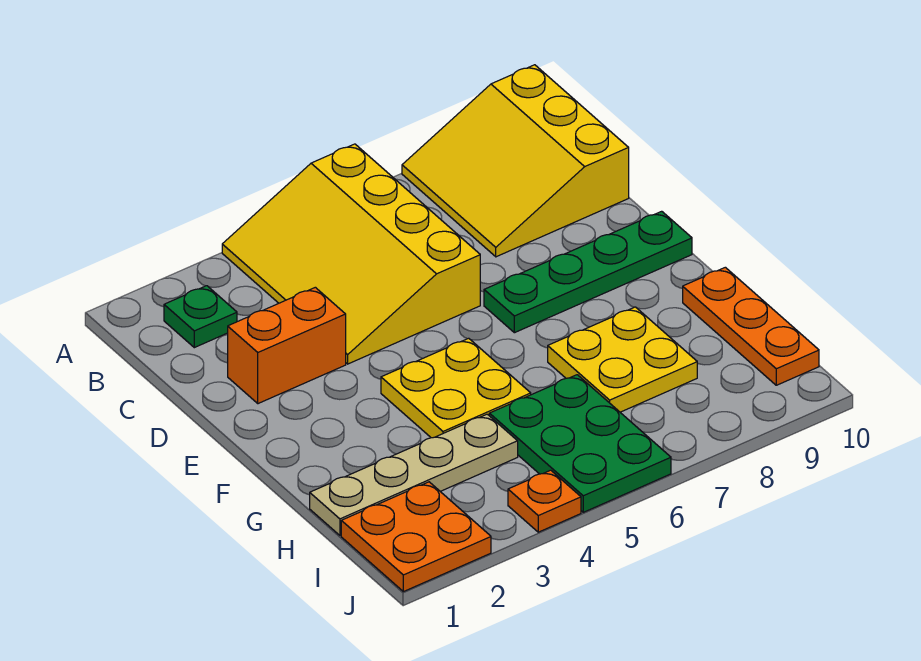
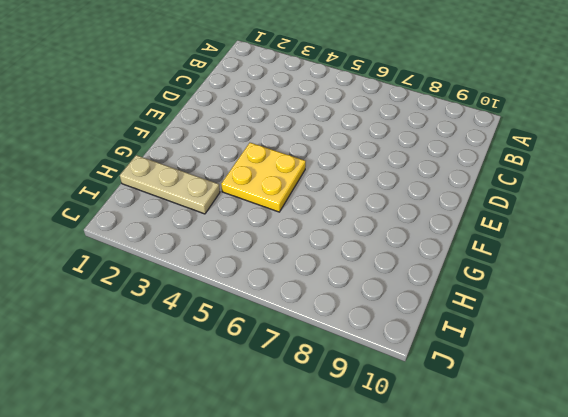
tan 1x3 plate [120,155,220,214] -> tan 1x4 plate [310,414,518,535]
none -> yellow 3x4 slope [222,144,480,364]
none -> yellow 3x3 slope [402,65,629,257]
none -> green 1x1 plate [164,286,237,348]

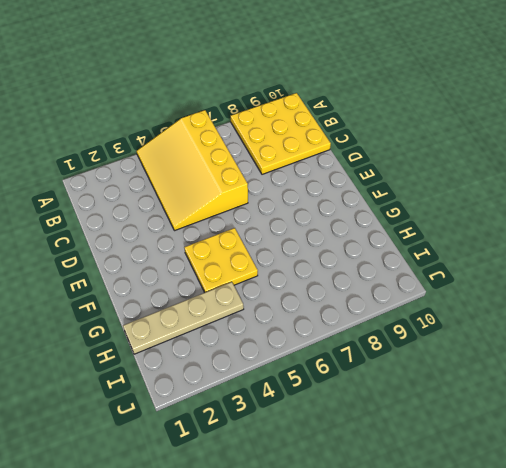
yellow 3x3 plate [231,93,331,174] -> yellow 3x3 slope [402,65,629,257]
none -> green 1x1 plate [164,286,237,348]
none -> orange 1x2 brick [228,287,346,404]
none -> green 1x4 plate [484,211,692,333]

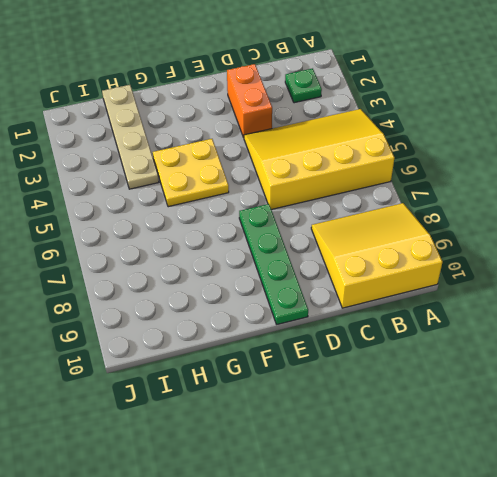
none -> yellow 2x2 plate [548,307,697,412]
none -> orange 1x3 plate [683,267,819,385]
none -> green 2x3 plate [489,375,671,512]

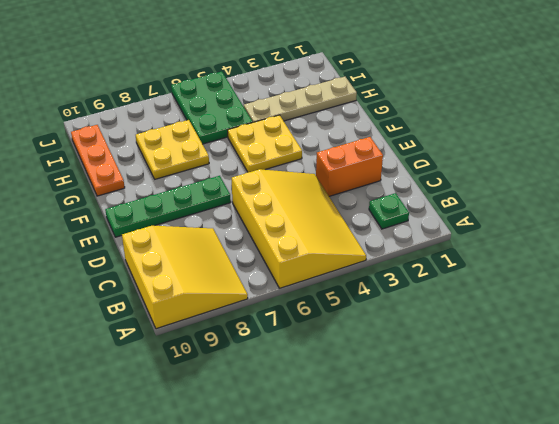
none -> orange 2x2 plate [341,482,491,592]
none -> orange 1x1 plate [508,470,581,532]

